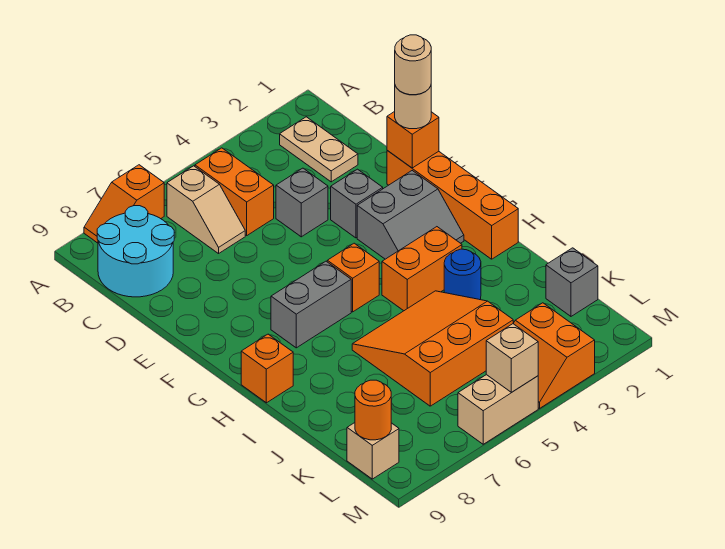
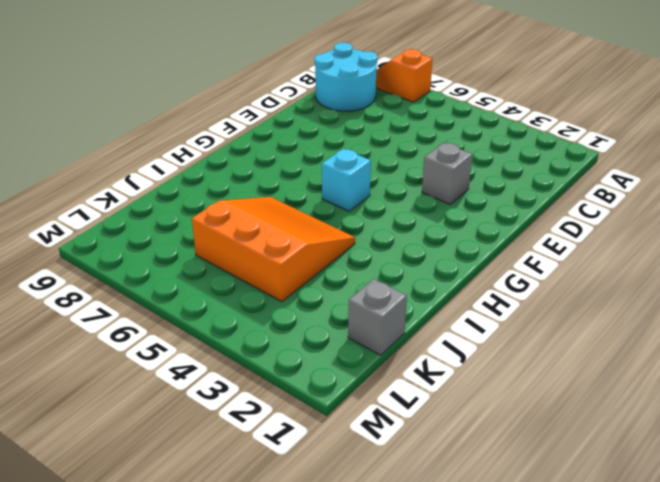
cyan 1x1 brick [322,149,371,211] -> orange 1x1 brick [327,243,379,312]
none -> tan 1x2 plate [280,117,358,182]
none -> orange 1x2 brick [195,148,274,235]
none -> tan 1x2 slope [167,166,245,254]

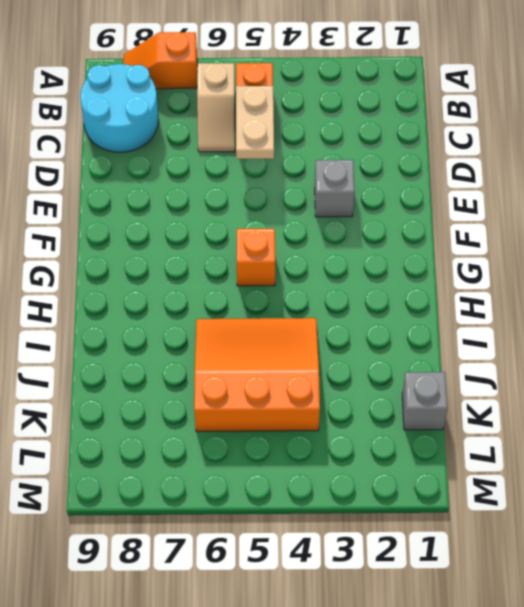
tan 1x2 plate [236,86,274,159] -> tan 1x2 plate moved to [280,117,358,182]
none -> grey 1x1 brick [276,168,328,237]
none -> orange 1x4 brick [387,151,518,259]
none -> grey 2x2 slope [357,171,464,259]

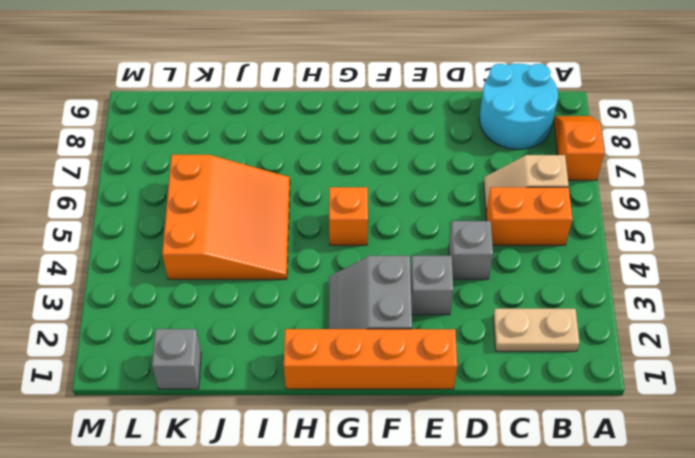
none -> grey 1x2 brick [271,261,351,348]
none -> orange 1x2 brick [382,227,462,311]
none -> orange 1x1 brick [241,334,293,403]

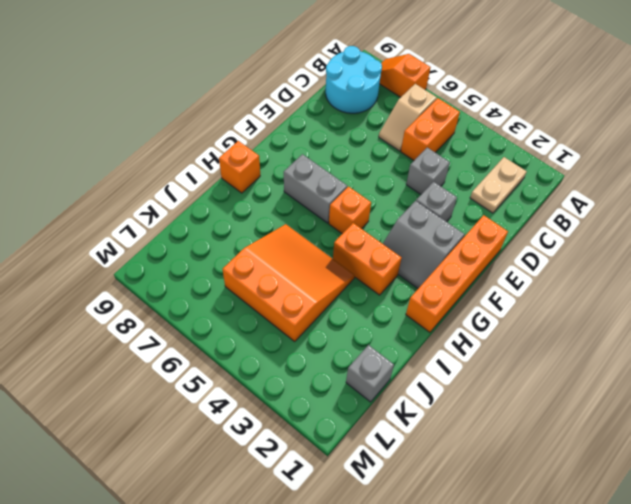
none -> blue 1x1 round brick [444,249,481,300]
none -> orange 2x2 slope [513,303,595,408]
none -> tan 1x1 brick [347,423,399,479]

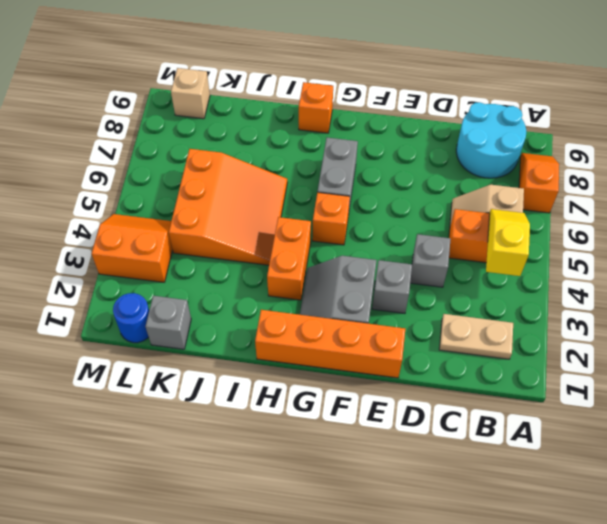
yellow 1x2 slope [486,209,530,276] -> none
blue 1x1 round brick [113,293,149,343] -> blue 1x1 round brick moved to [444,249,481,300]
none -> tan 1x2 brick [458,375,538,444]
none -> orange 1x1 brick [387,112,439,168]
none -> orange 1x1 round brick [355,380,391,440]

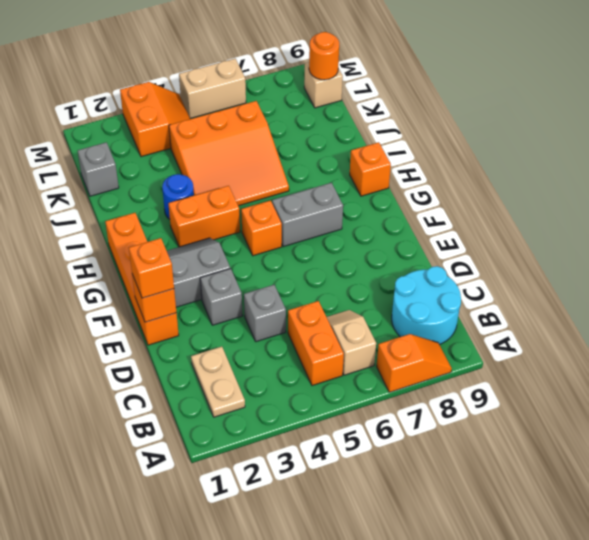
orange 1x1 brick [129,238,174,298] -> tan 1x1 round brick [395,86,431,129]
none -> tan 1x1 brick [486,324,538,392]
none -> tan 1x1 round brick [395,35,431,95]

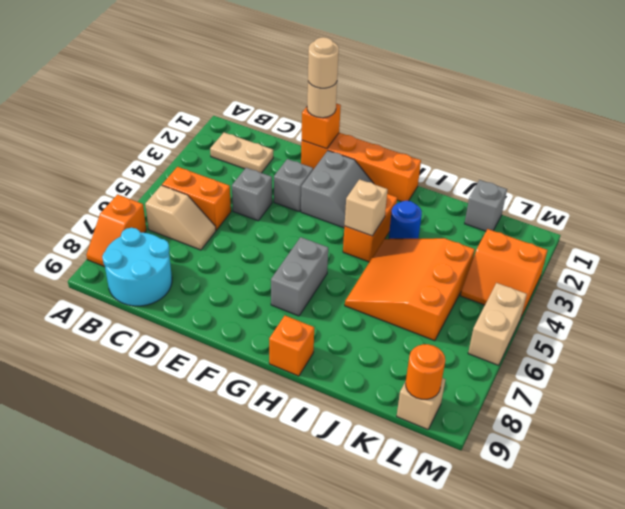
tan 1x1 brick [345,179,388,236] -> tan 1x1 brick moved to [486,324,538,392]
none -> orange 1x1 brick [327,243,379,312]

